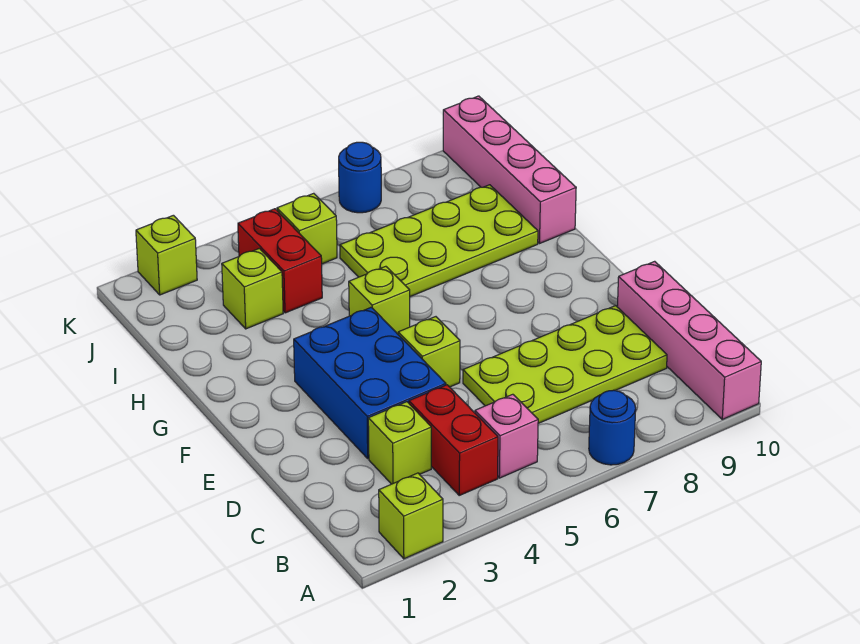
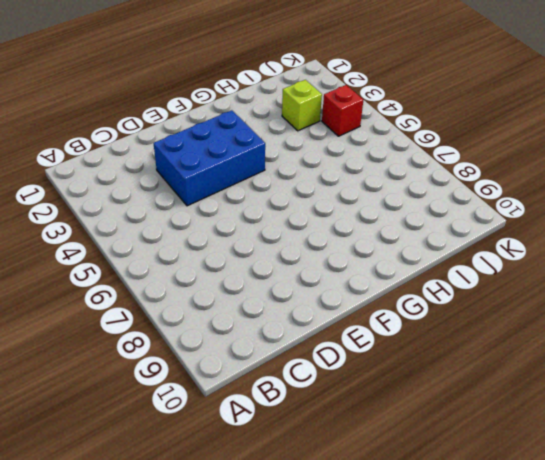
red 1x1 brick [322,85,363,136] -> red 1x2 brick [238,209,322,313]
none -> lime 1x1 brick [379,473,443,559]
none -> blue 1x1 round brick [589,390,636,465]
none -> pink 1x4 brick [617,261,761,419]

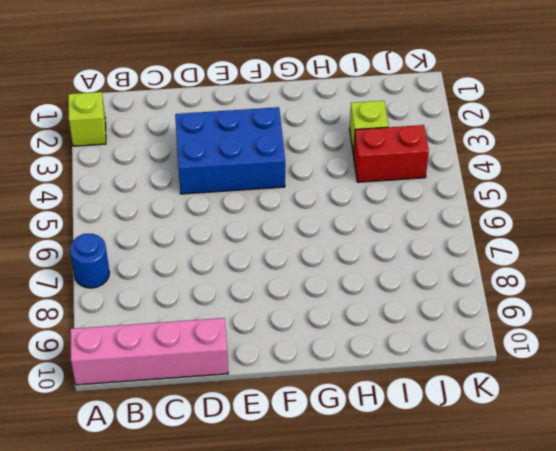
none -> red 1x2 brick [409,385,498,495]
none -> pink 1x1 brick [475,394,538,478]
none -> lime 1x1 brick [368,402,431,484]

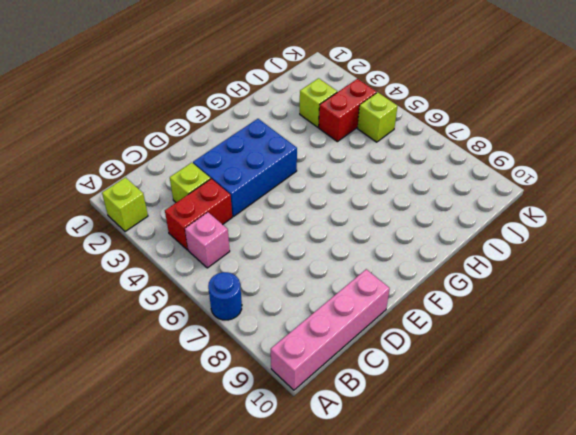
none -> lime 2x4 plate [463,306,667,423]
none -> lime 1x1 brick [398,317,460,387]
none -> lime 1x1 brick [349,266,410,334]

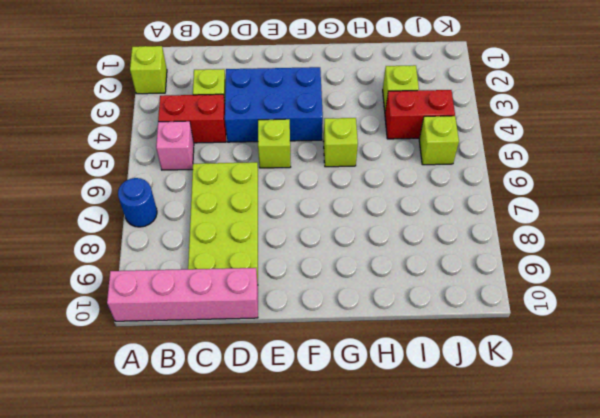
none -> lime 2x4 plate [340,185,538,297]
none -> pink 1x4 brick [443,96,576,243]
none -> lime 1x1 brick [136,215,197,295]

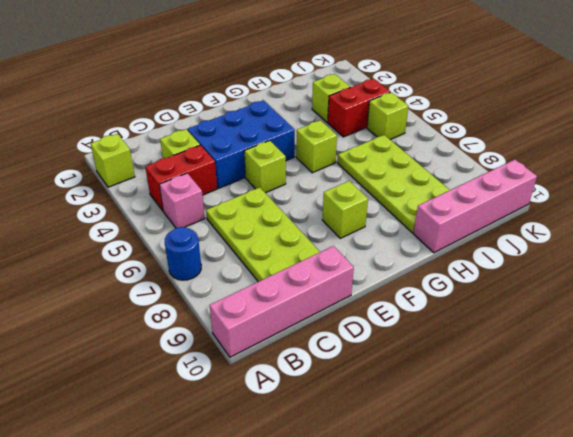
lime 1x1 brick [322,181,368,238] -> lime 1x1 brick moved to [136,215,197,295]
none -> blue 1x1 round brick [339,142,381,213]

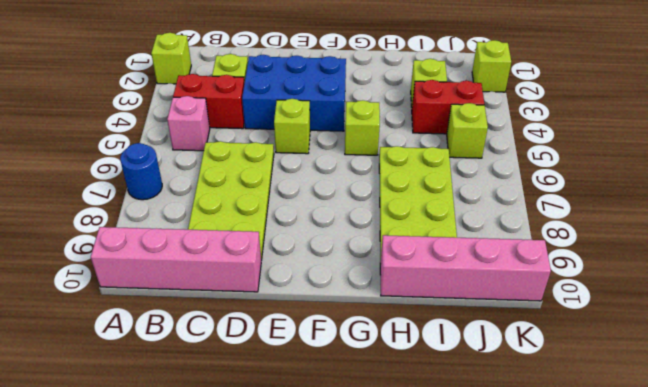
none -> blue 1x1 round brick [339,142,381,213]

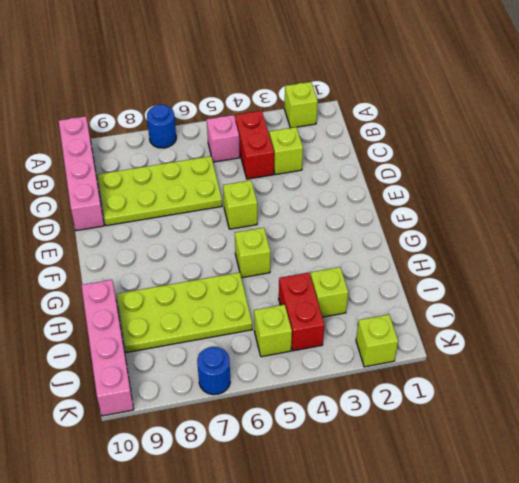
none -> blue 2x3 brick [294,307,446,459]

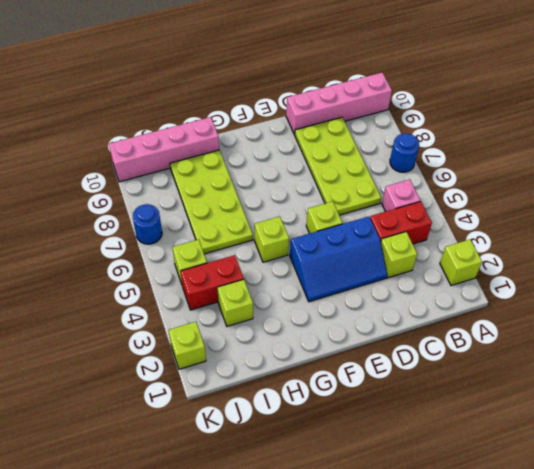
blue 2x3 slope [290,217,387,302] -> blue 2x3 brick [294,307,446,459]

